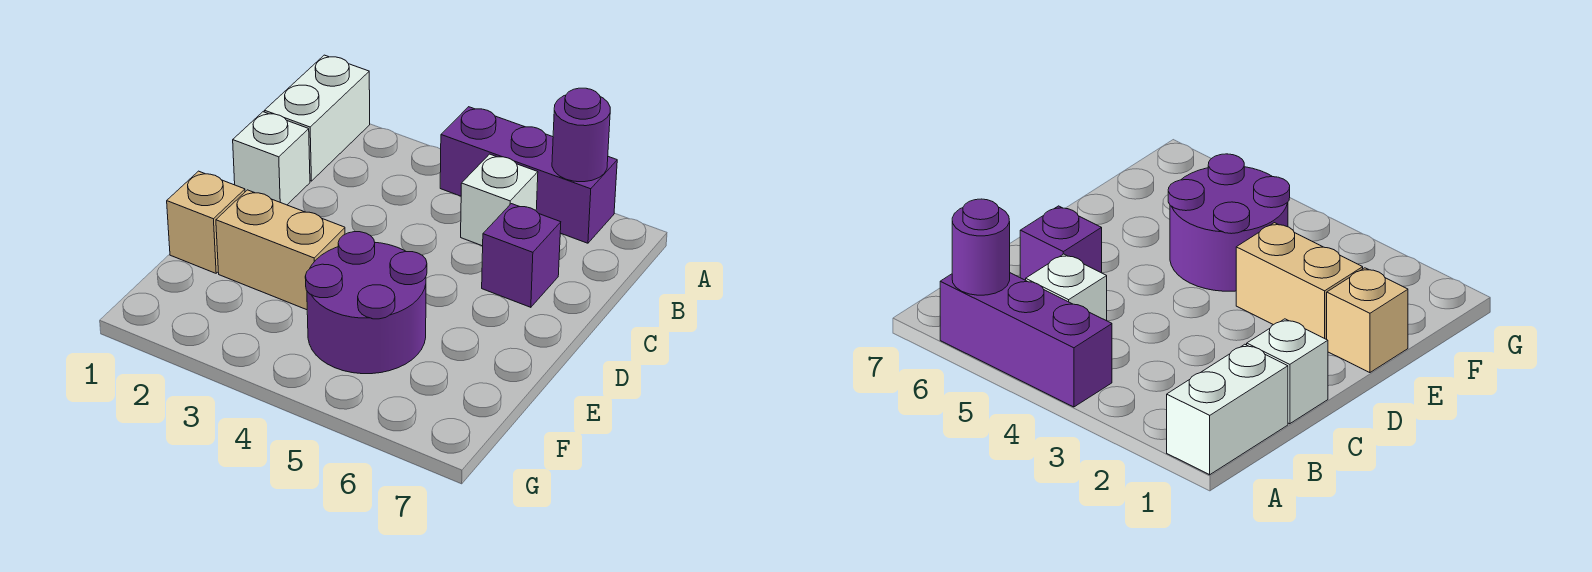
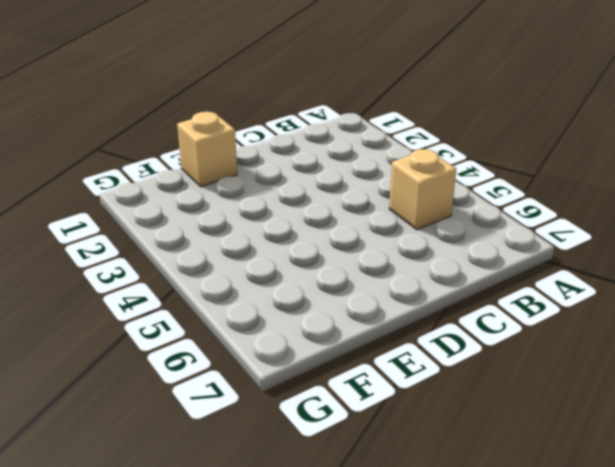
tan 1x1 brick [389,149,456,230] -> white 1x1 brick [461,154,538,246]
none -> white 1x2 brick [264,55,370,181]
none -> purple 1x3 brick [440,107,617,243]

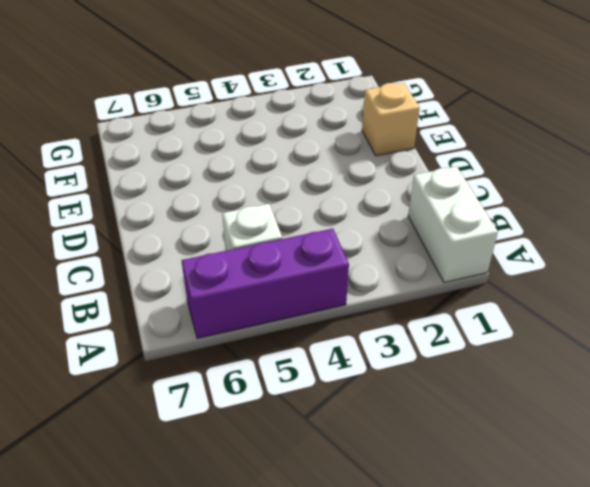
none -> white 1x1 brick [233,112,310,205]
none -> purple 1x1 brick [482,204,561,307]

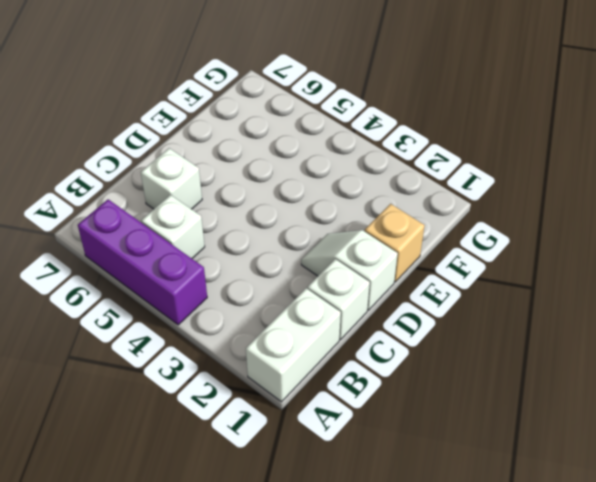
white 1x1 brick [141,148,202,209] -> purple 1x1 brick [482,204,561,307]
white 1x2 slope [301,230,398,310] -> none
none -> tan 1x2 brick [216,190,345,310]
none -> purple 2x2 round brick [305,232,427,374]

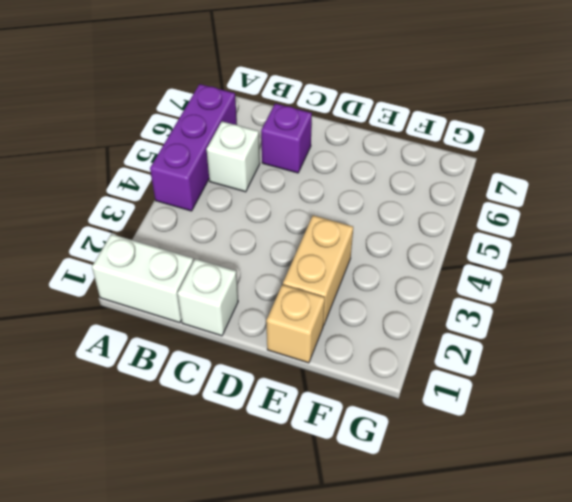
none -> purple 2x2 round brick [305,232,427,374]
none -> purple 1x1 round brick [552,88,610,182]

